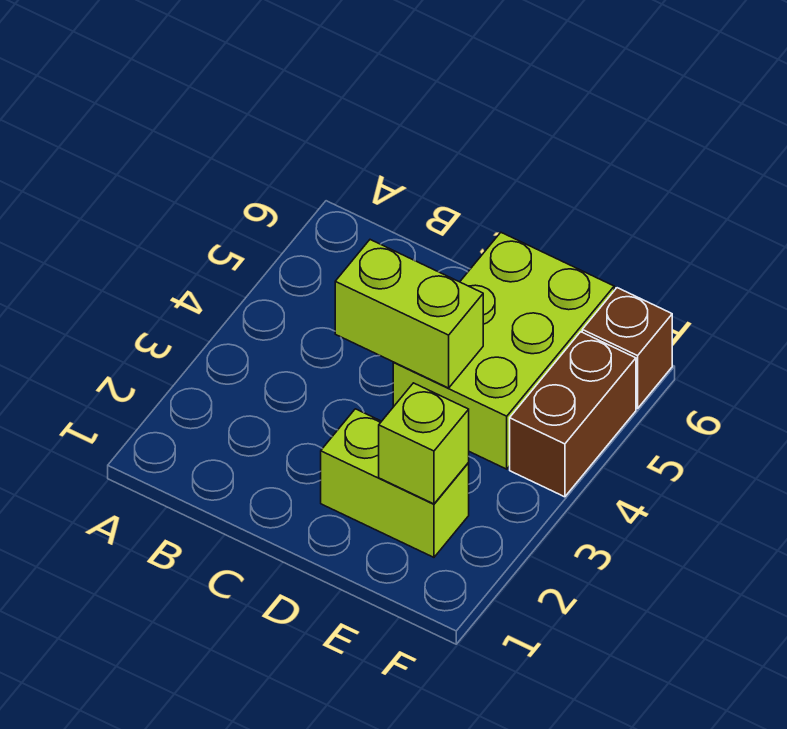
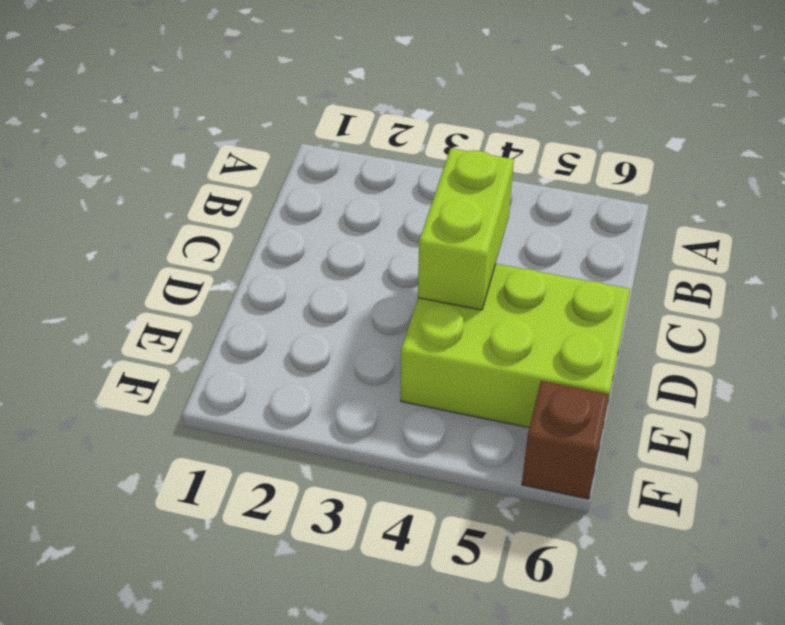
none -> lime 1x2 brick [321,409,469,557]
none -> brown 1x2 brick [510,332,636,497]

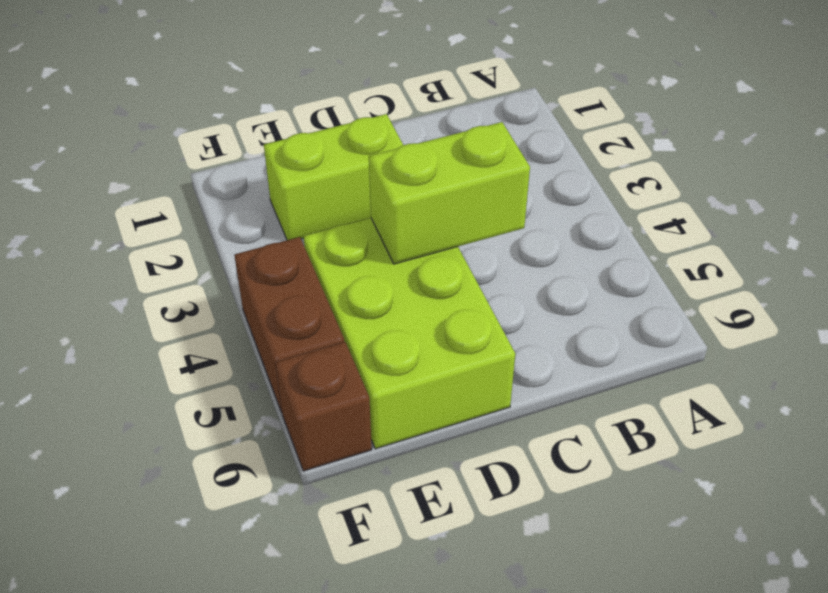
none -> lime 1x1 brick [379,383,469,504]

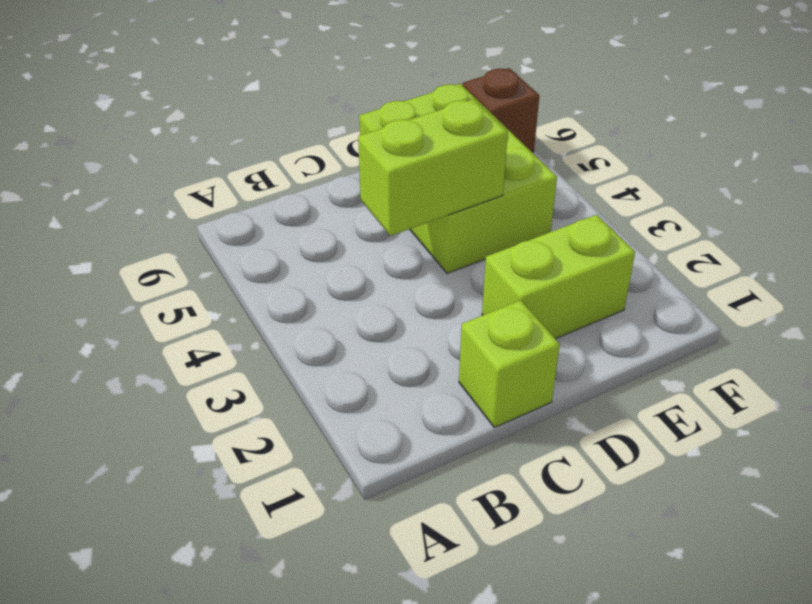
lime 1x1 brick [459,300,560,427] -> lime 1x1 brick moved to [379,383,469,504]
none -> brown 1x2 brick [510,332,636,497]

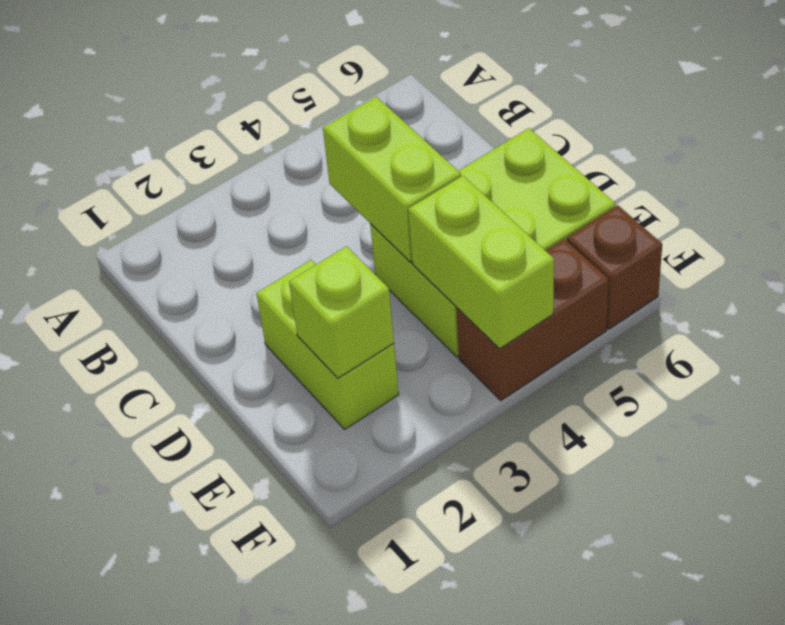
lime 1x2 brick [408,176,554,349] -> none

